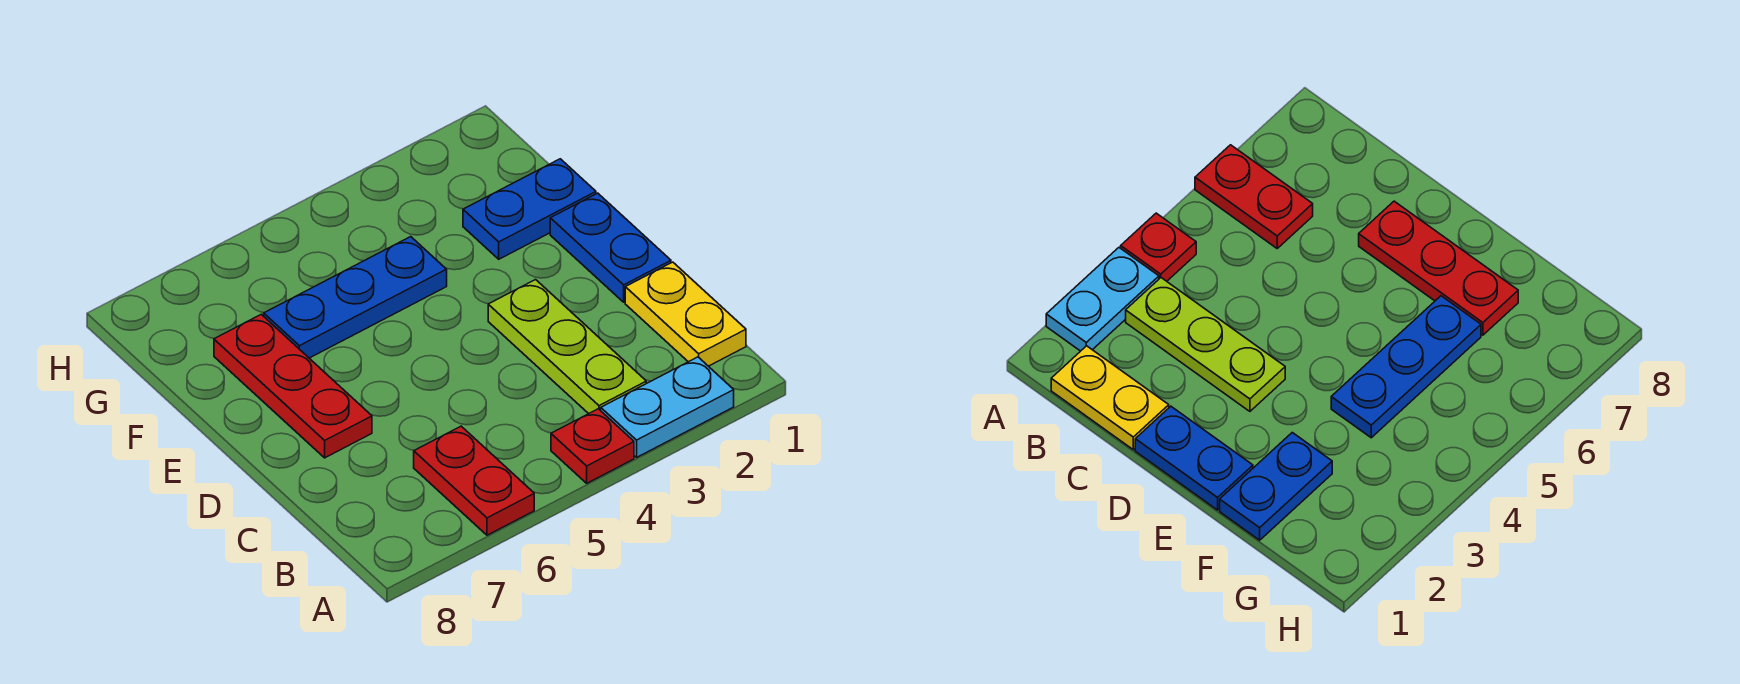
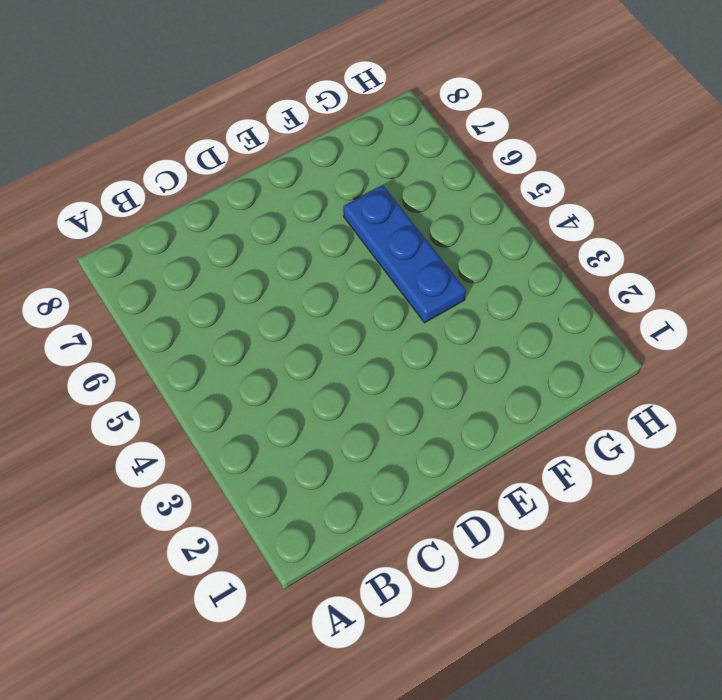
none -> cyan 1x2 plate [601,357,734,457]
none -> red 1x1 plate [551,409,634,483]

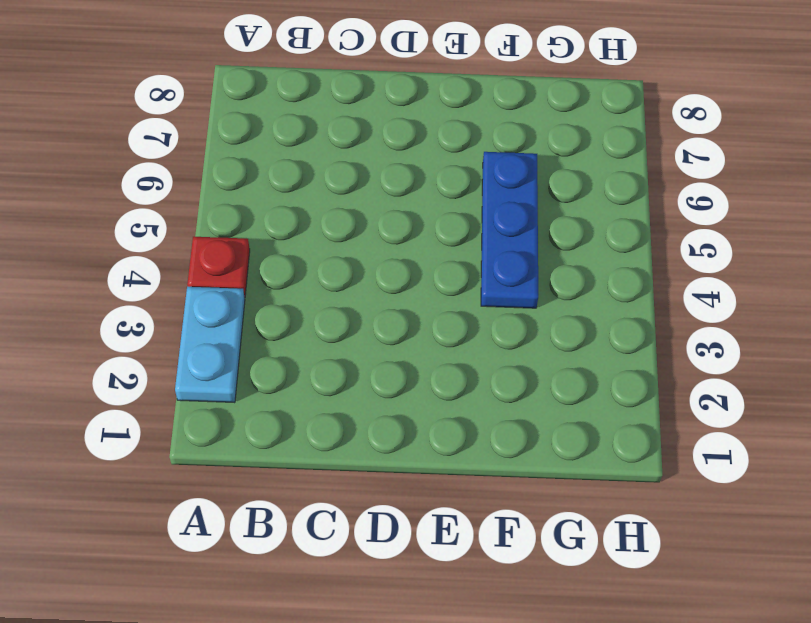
none -> red 1x2 plate [414,426,534,535]
none -> yellow 1x2 plate [625,262,746,366]

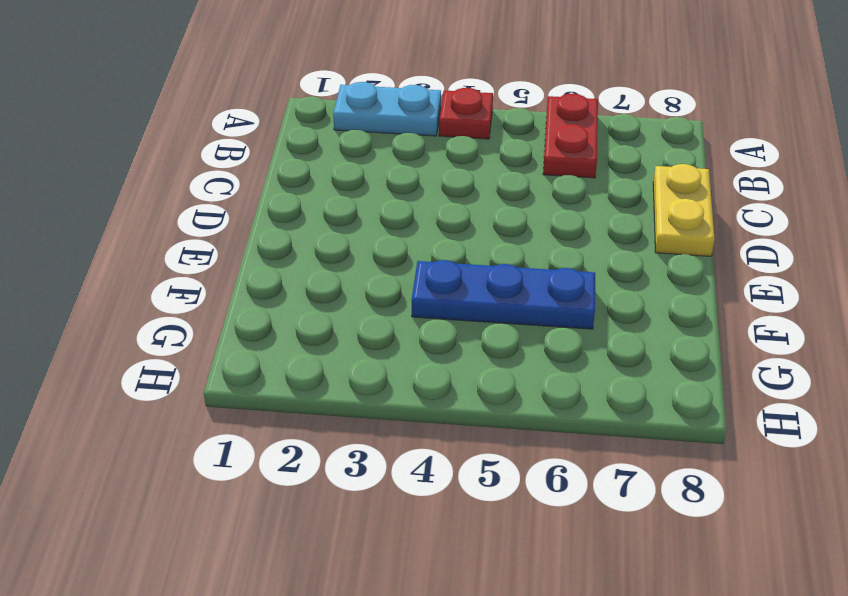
yellow 1x2 plate [653,164,715,256] -> yellow 1x2 plate moved to [625,262,746,366]
none -> lime 1x3 plate [488,280,646,414]
none -> blue 1x2 plate [550,193,671,302]

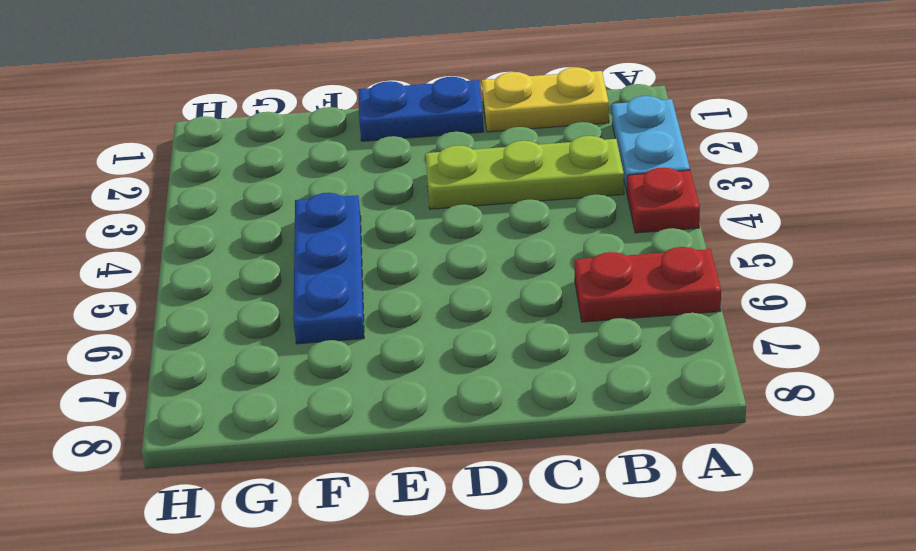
none -> red 1x3 plate [214,314,372,458]
none -> blue 1x2 plate [463,159,596,259]

